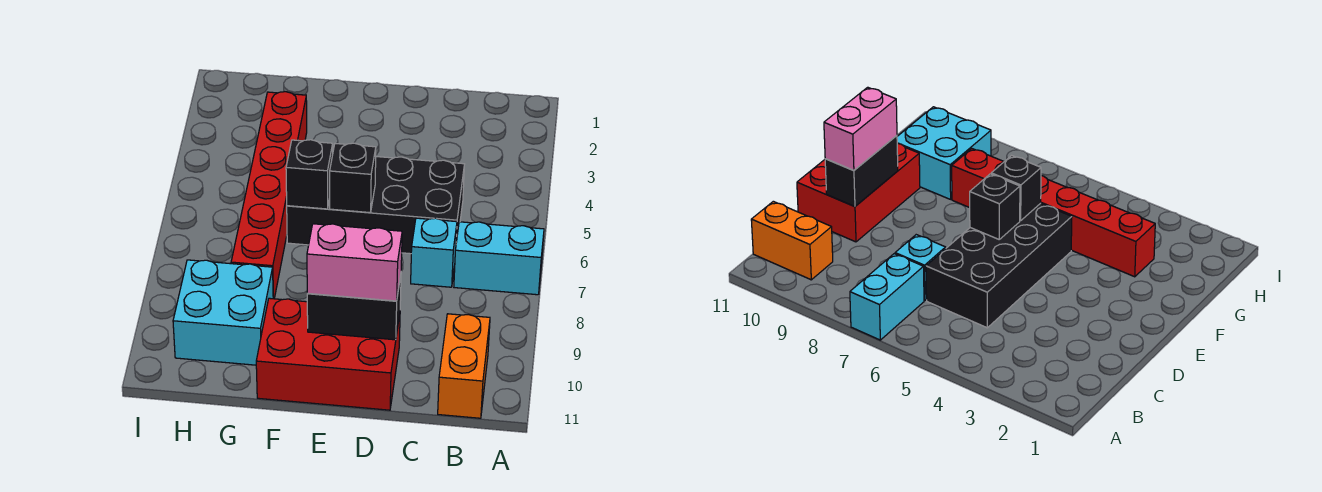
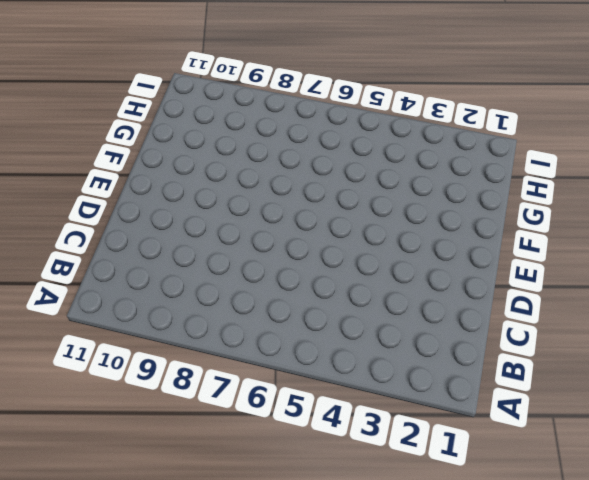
none -> cyan 1x2 brick [454,222,544,295]
none -> orange 1x2 brick [438,314,490,418]

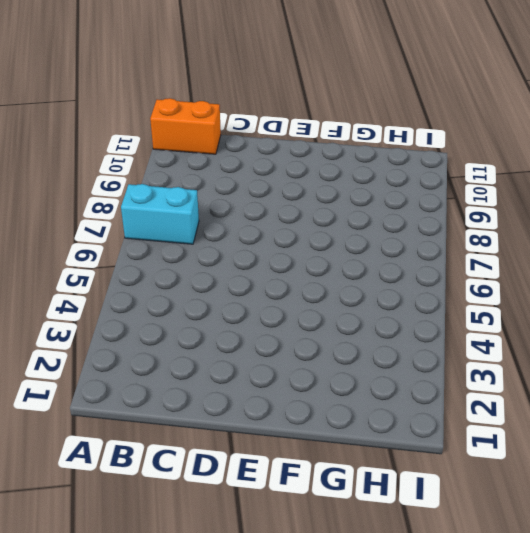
orange 1x2 brick [150,98,221,154] -> orange 1x2 brick turned to [438,314,490,418]
none -> black 2x4 brick [287,157,464,254]
none -> cyan 1x1 brick [411,218,457,287]

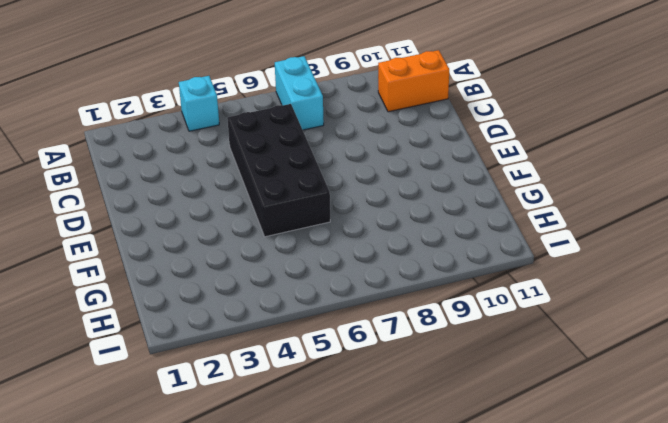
cyan 1x1 brick [179,76,219,131] -> cyan 1x1 brick moved to [411,218,457,287]
none -> red 2x3 brick [256,298,400,410]
none -> red 1x6 brick [231,92,307,298]

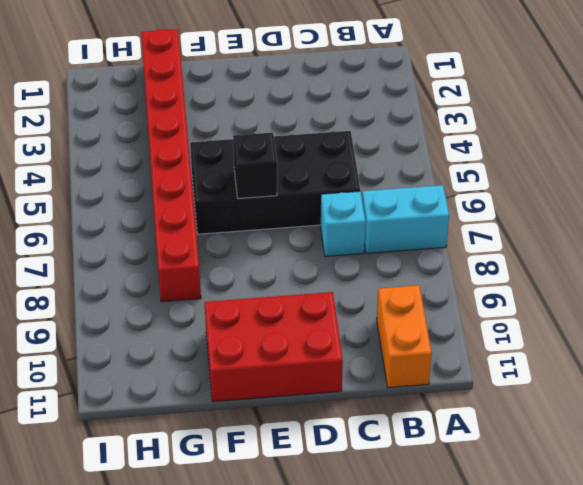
red 1x8 brick [141,29,201,302] -> red 1x6 brick [231,92,307,298]
none -> cyan 2x2 brick [173,260,273,365]
none -> black 1x2 brick [307,276,401,340]

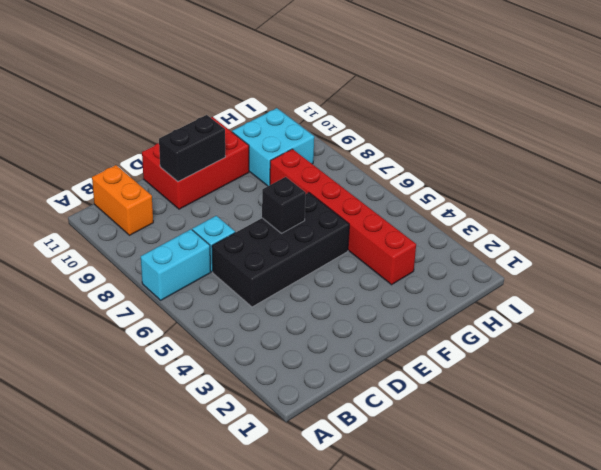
none -> black 1x1 brick [286,140,333,209]
none -> pink 1x2 brick [307,224,402,301]

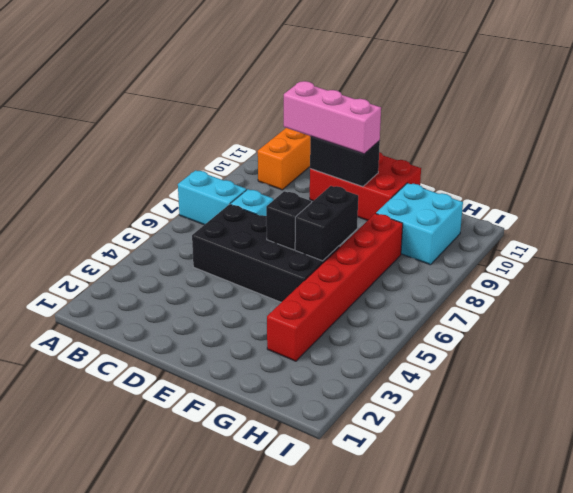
pink 1x3 brick [284,81,381,154] -> pink 1x2 brick [307,224,402,301]
black 1x2 brick [295,186,358,261] -> black 1x1 brick [286,140,333,209]

